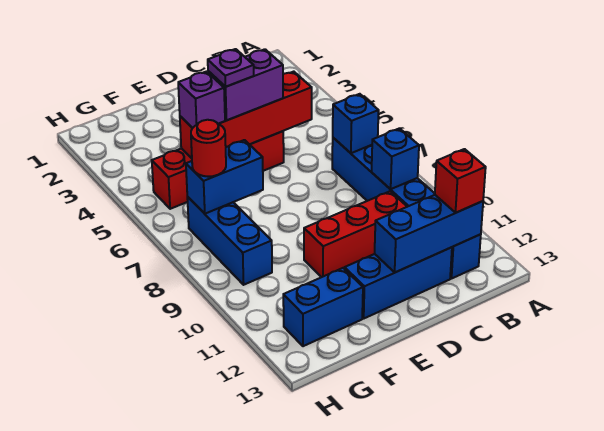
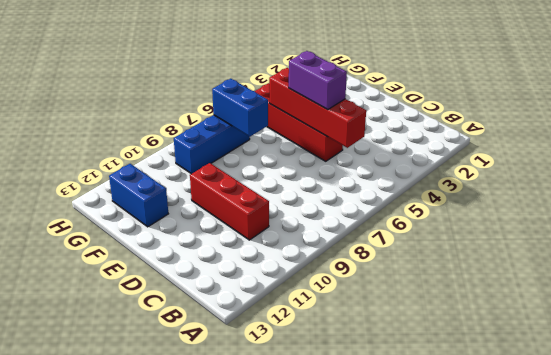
none -> blue 1x6 brick [332,138,481,278]
none -> blue 1x3 brick [345,247,452,318]
none -> blue 1x1 brick [333,94,379,153]

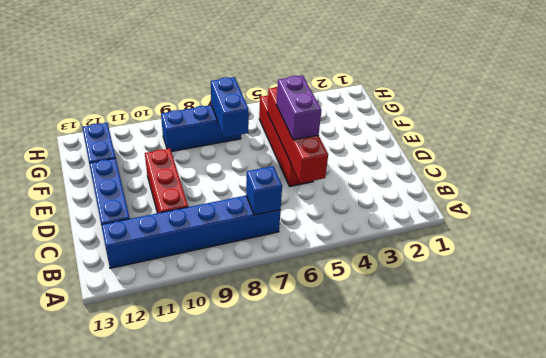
none -> blue 1x1 brick [372,128,419,189]
none -> blue 1x3 brick [375,195,483,272]
none -> red 1x1 brick [435,149,486,213]

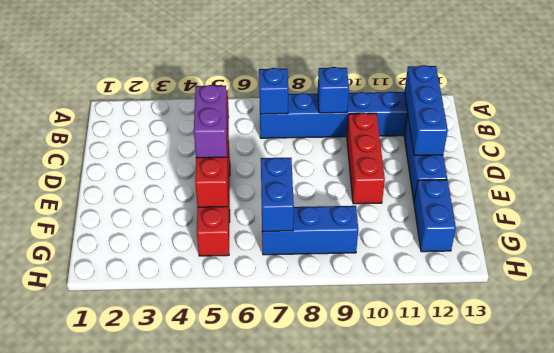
none -> red 1x1 brick [435,149,486,213]
none -> purple 1x1 brick [178,72,225,128]
none -> red 1x1 round brick [191,120,226,177]

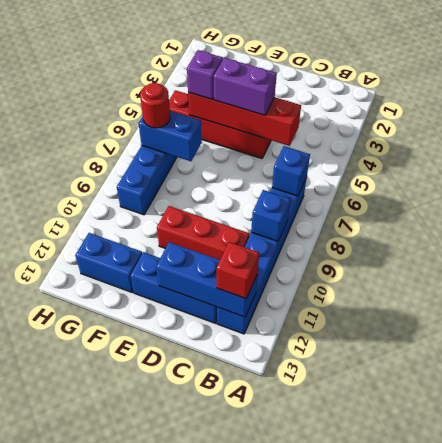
none -> purple 1x1 plate [208,49,254,87]

